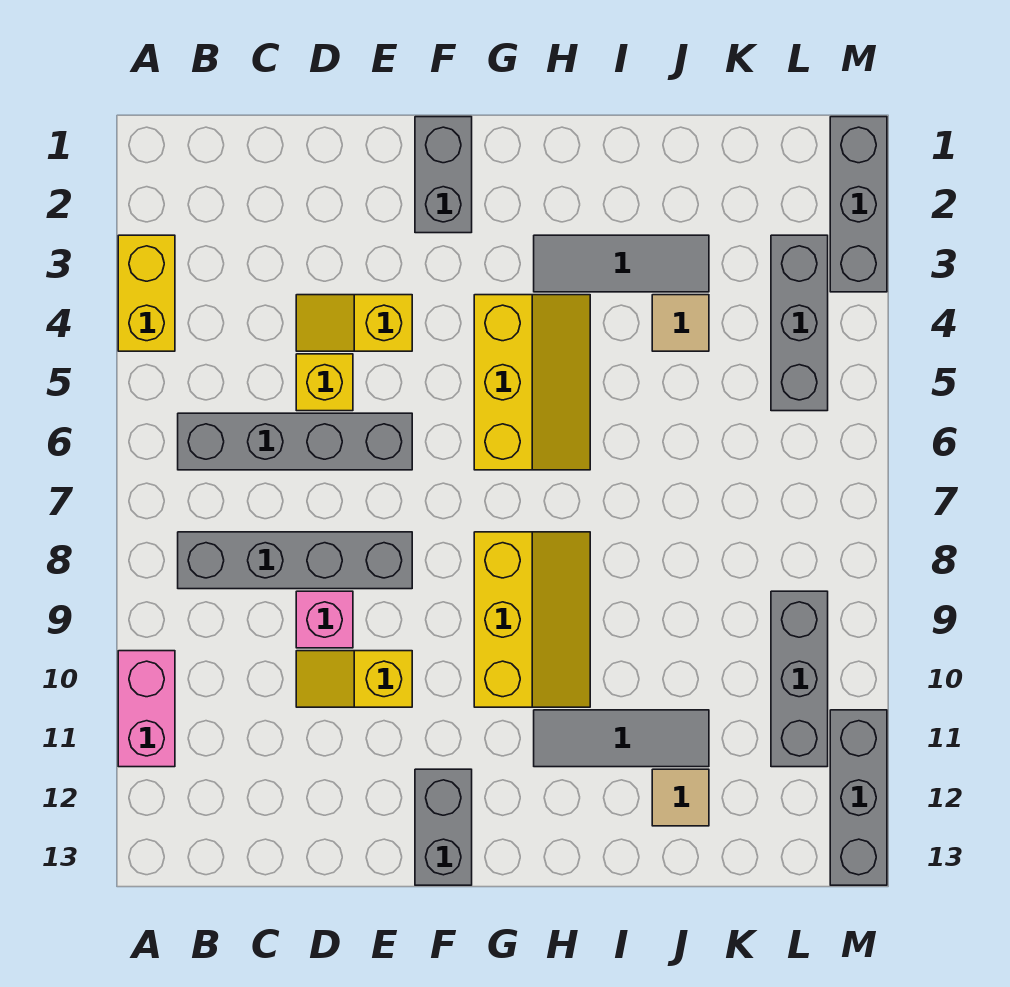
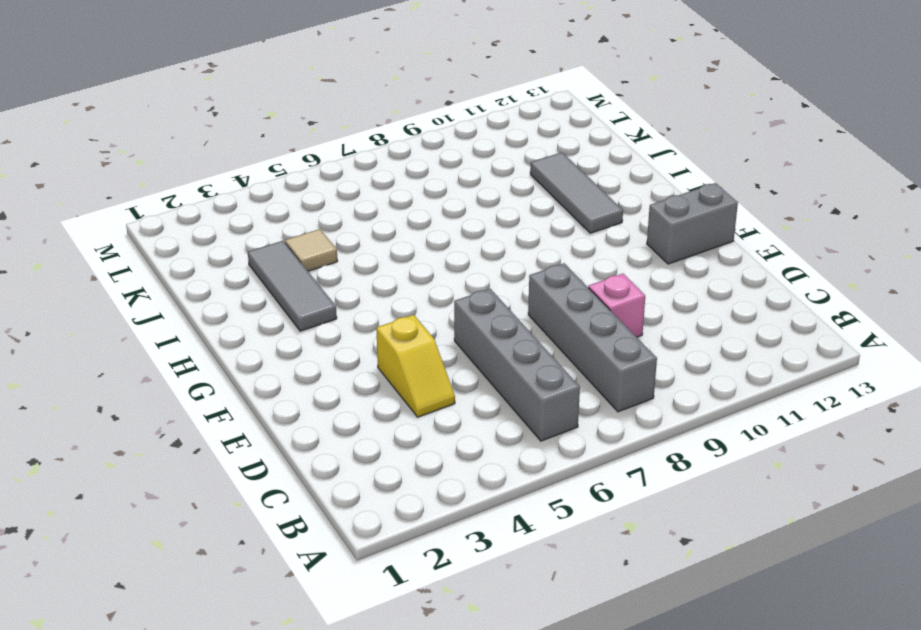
none -> yellow 1x2 brick [118,235,175,351]
none -> pink 1x2 brick [118,651,175,767]
none -> yellow 1x1 brick [296,354,353,411]

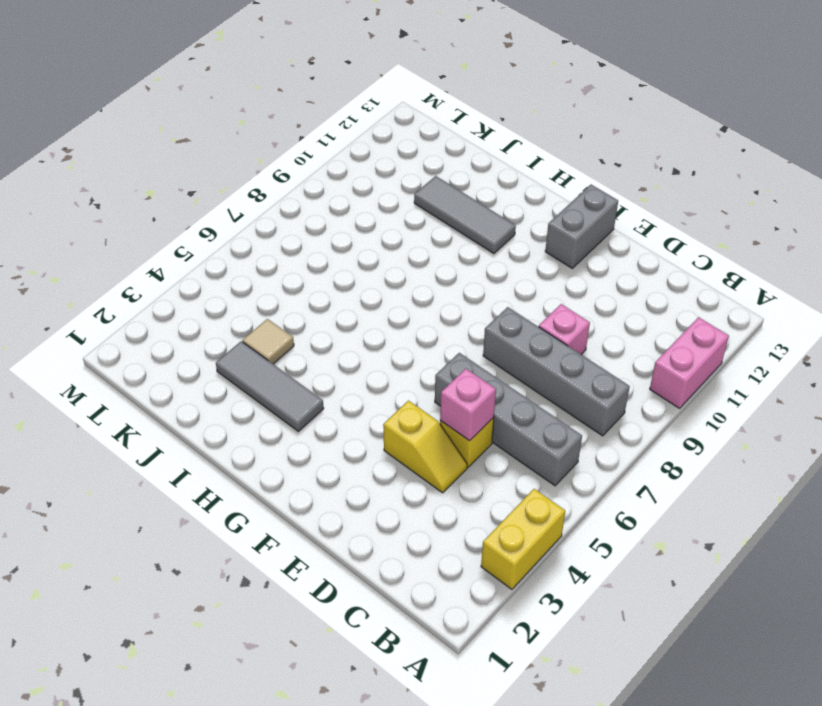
pink 1x1 brick [440,369,496,441] -> none
none -> yellow 1x2 slope [296,651,412,707]
none -> grey 1x2 brick [415,117,472,233]
none -> yellow 2x3 slope [474,295,590,470]

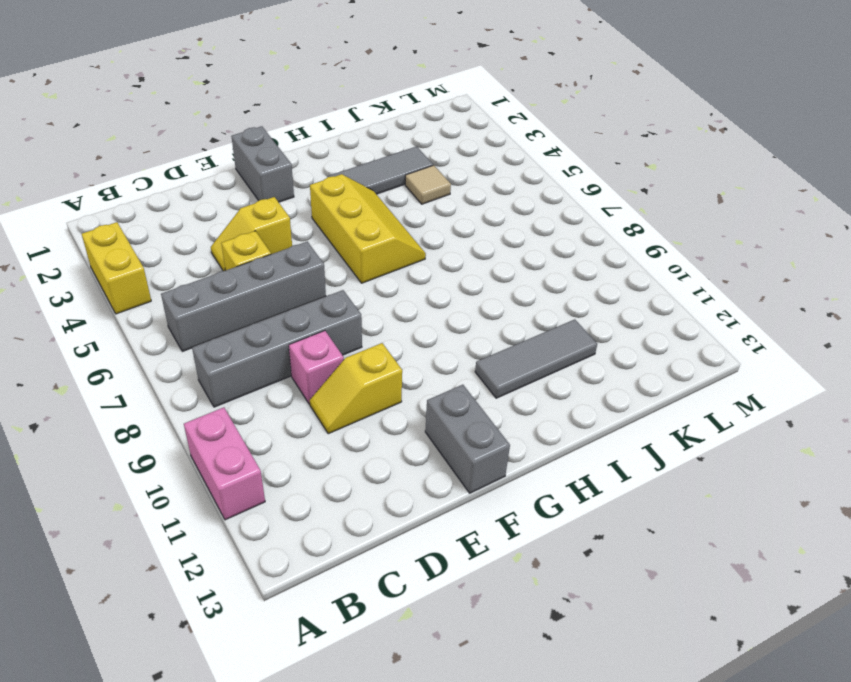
none -> yellow 2x3 slope [474,532,590,707]
none -> tan 1x1 tile [652,769,709,826]
none -> grey 1x3 brick [771,235,828,411]

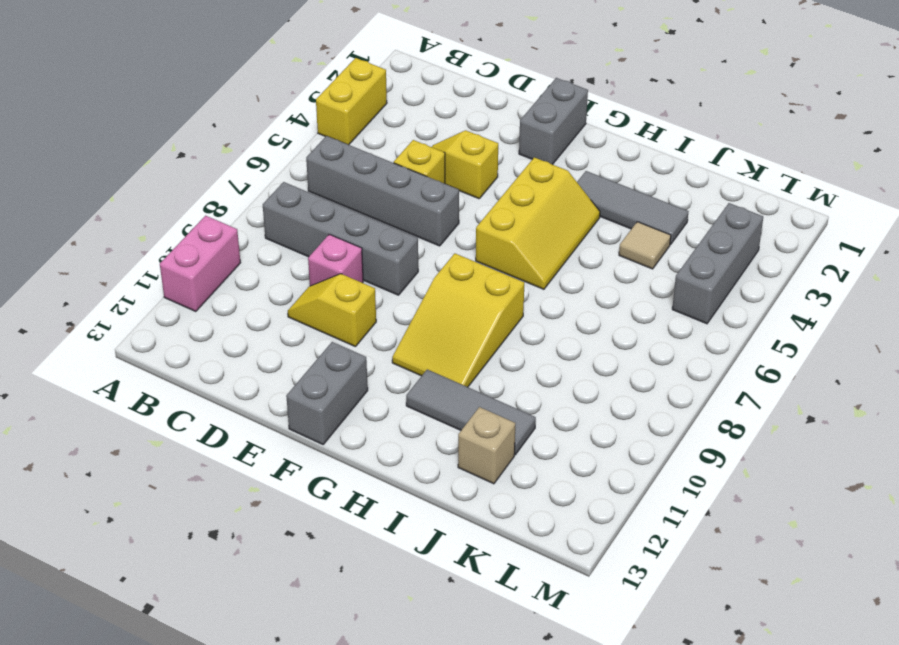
yellow 2x3 slope [392,254,524,387] -> yellow 2x3 slope turned to [474,532,590,707]
tan 1x1 brick [458,407,515,484] -> tan 1x1 tile [652,769,709,826]
none -> grey 1x3 brick [771,591,828,767]
none -> grey 1x3 brick [830,117,887,292]
none -> grey 1x3 brick [830,710,887,885]

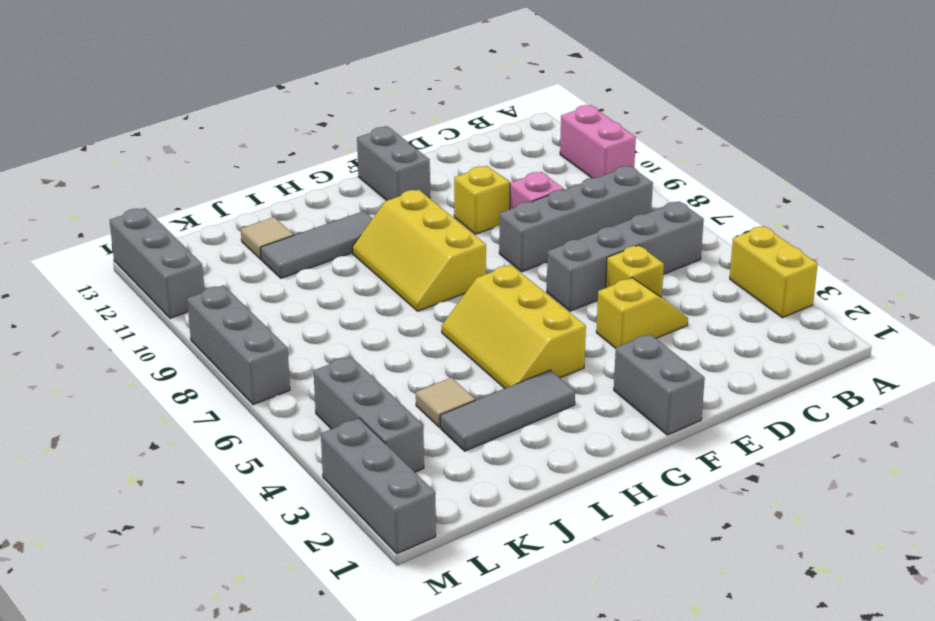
grey 1x3 brick [187,285,290,405] -> grey 1x3 brick moved to [771,591,828,767]

